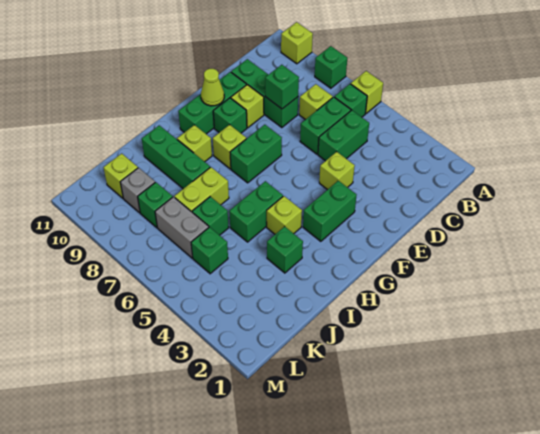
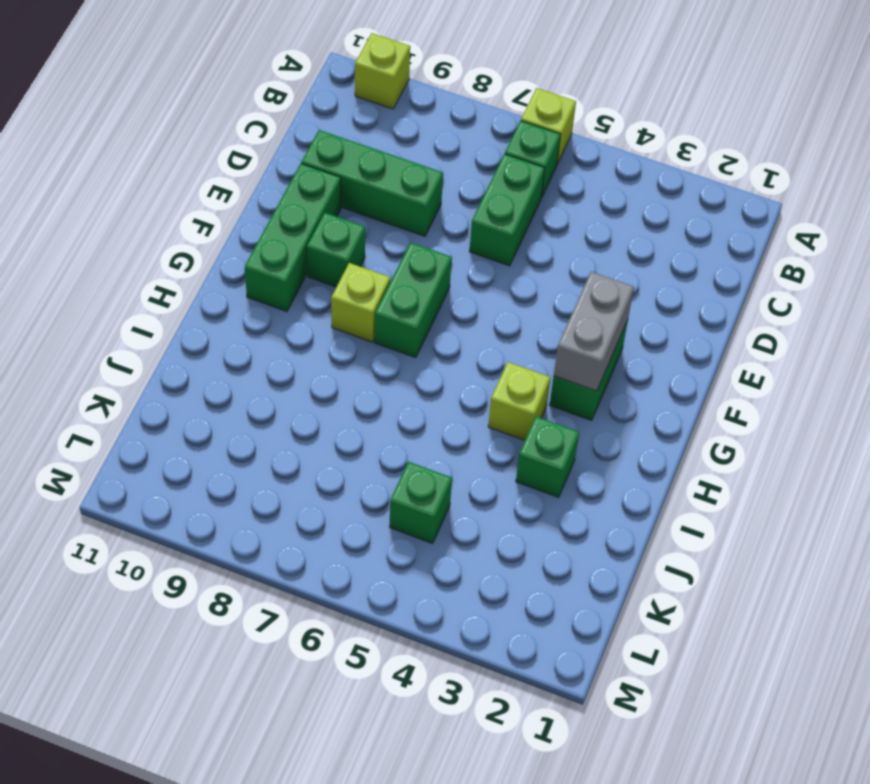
grey 1x2 brick [554,272,634,391] -> grey 1x2 brick turned to [155,197,209,258]
none -> green 1x1 brick [315,46,347,88]
none -> green 1x2 brick [318,110,369,161]
none -> lime 1x1 brick [299,84,333,120]

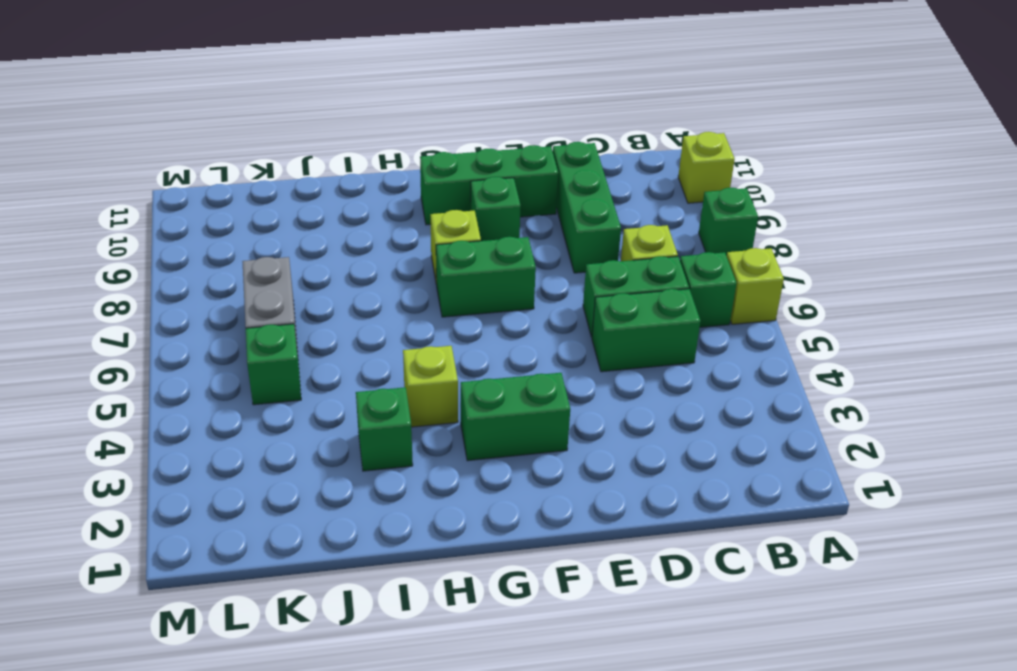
none -> lime 1x1 brick [319,152,355,190]
none -> lime 1x1 brick [231,85,264,128]
none -> green 1x2 brick [229,181,283,242]

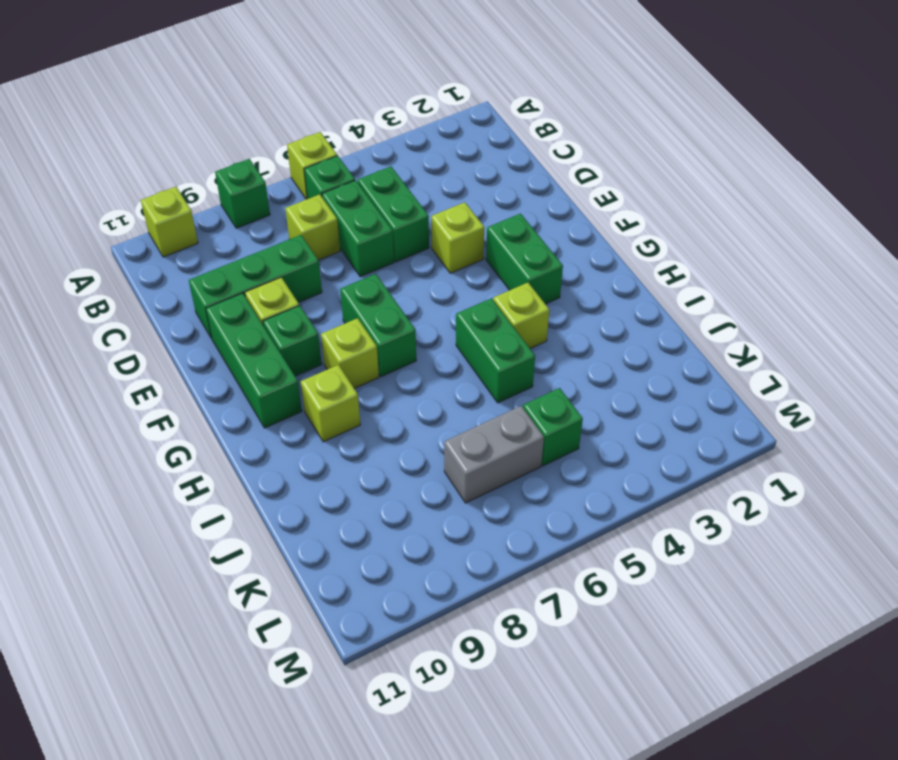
none -> green 1x1 brick [267,226,303,273]
none -> lime 1x2 brick [174,167,229,212]
none -> green 1x3 brick [142,125,210,189]

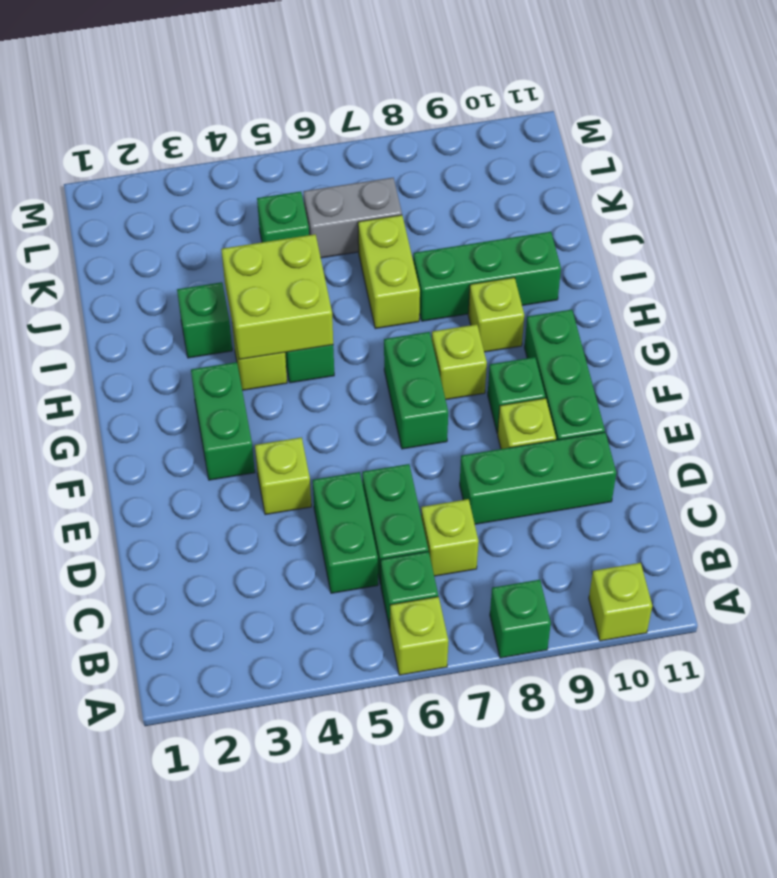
lime 2x2 brick [221,234,333,359] -> none
none -> green 1x1 brick [192,197,229,235]
none -> green 1x1 brick [138,182,173,228]
none -> grey 1x1 brick [120,168,155,213]

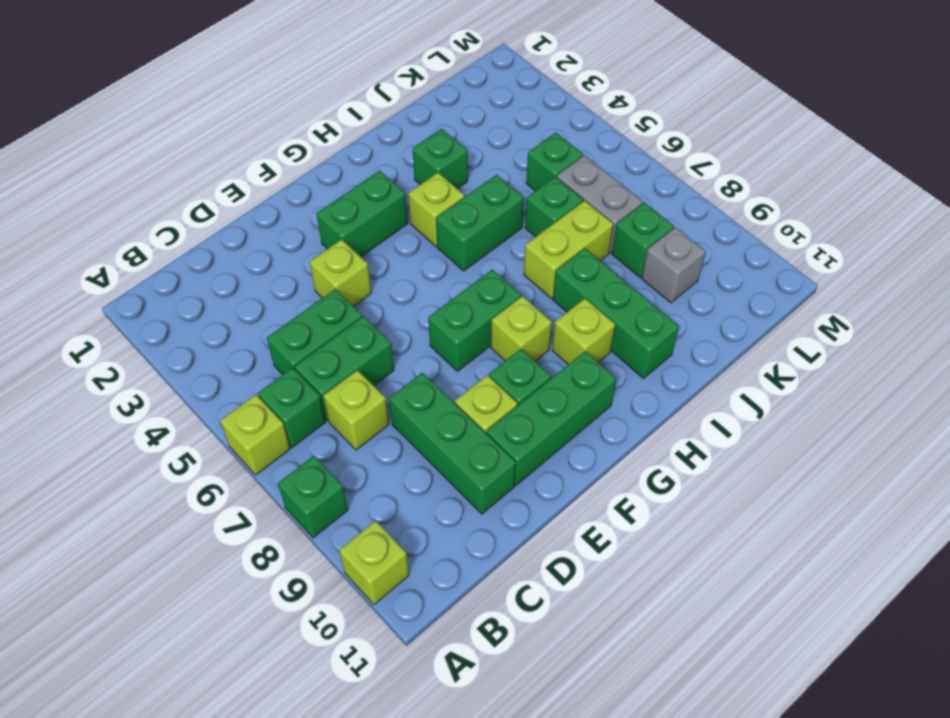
none -> lime 1x1 brick [104,153,138,198]
none -> green 1x1 brick [265,65,299,109]
none -> lime 1x1 cone [201,69,224,106]

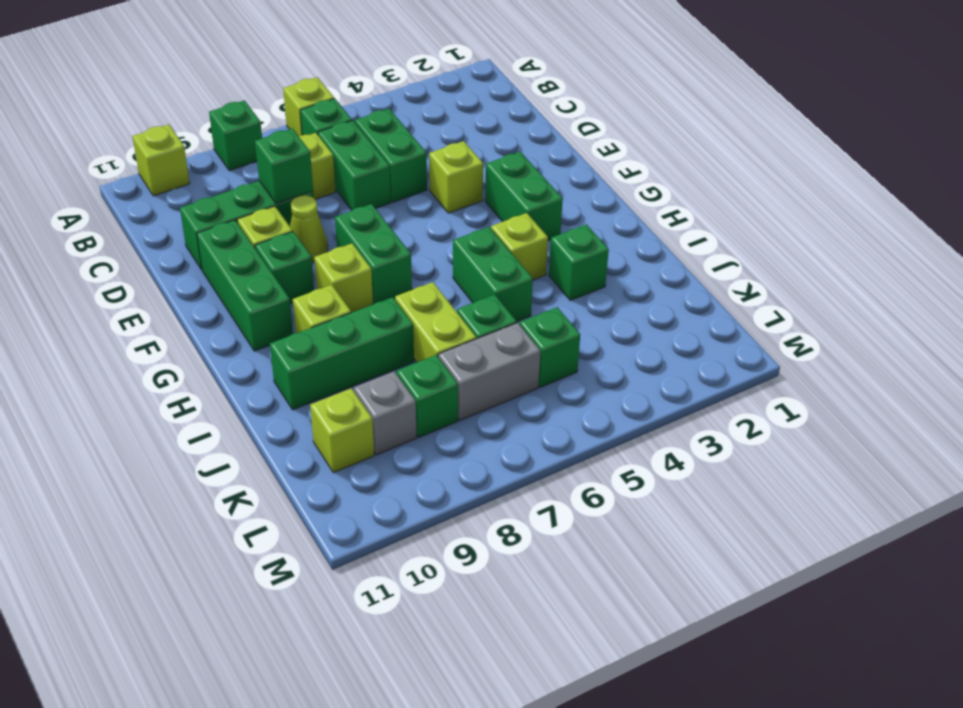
lime 1x1 cone [290,195,328,262] -> lime 1x1 cone moved to [201,69,224,106]

